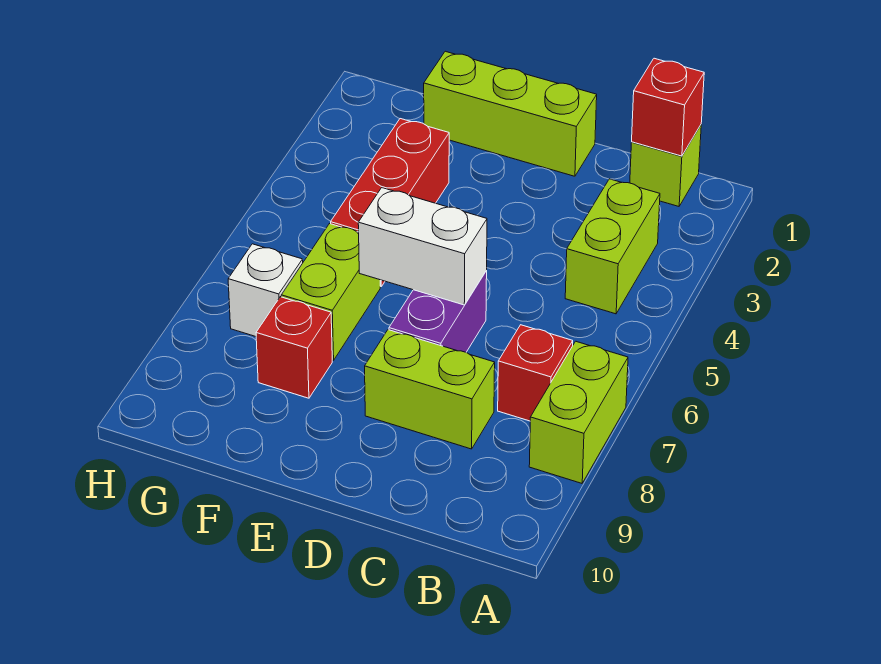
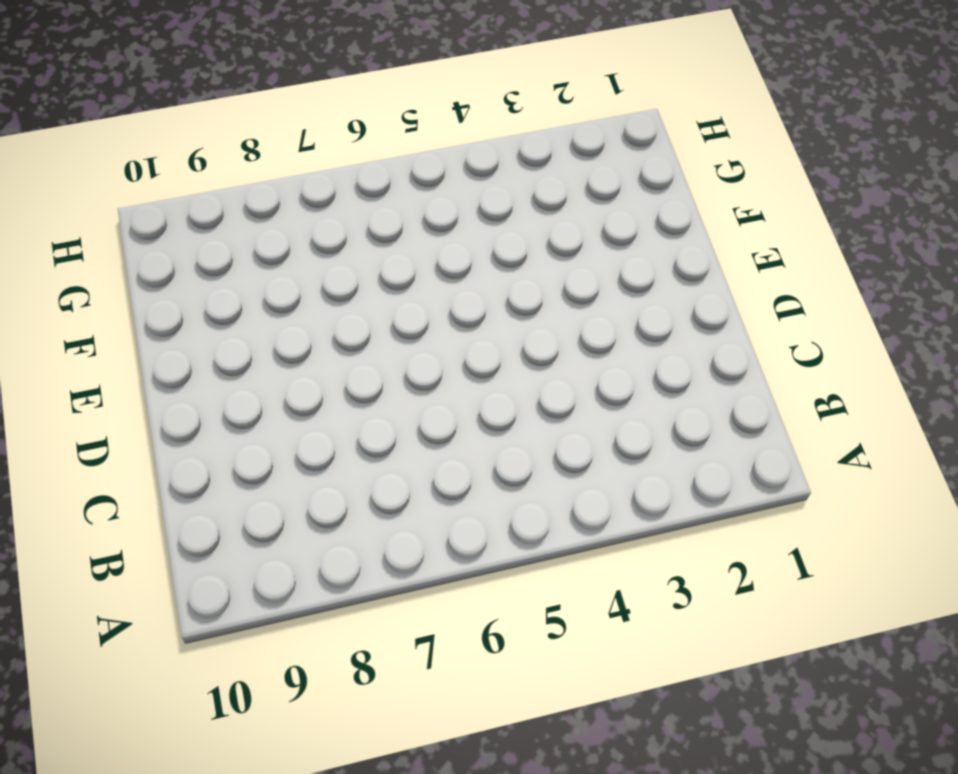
none -> lime 1x2 brick [529,341,628,483]
none -> lime 1x1 brick [630,125,701,206]
none -> lime 1x2 brick [565,179,660,314]

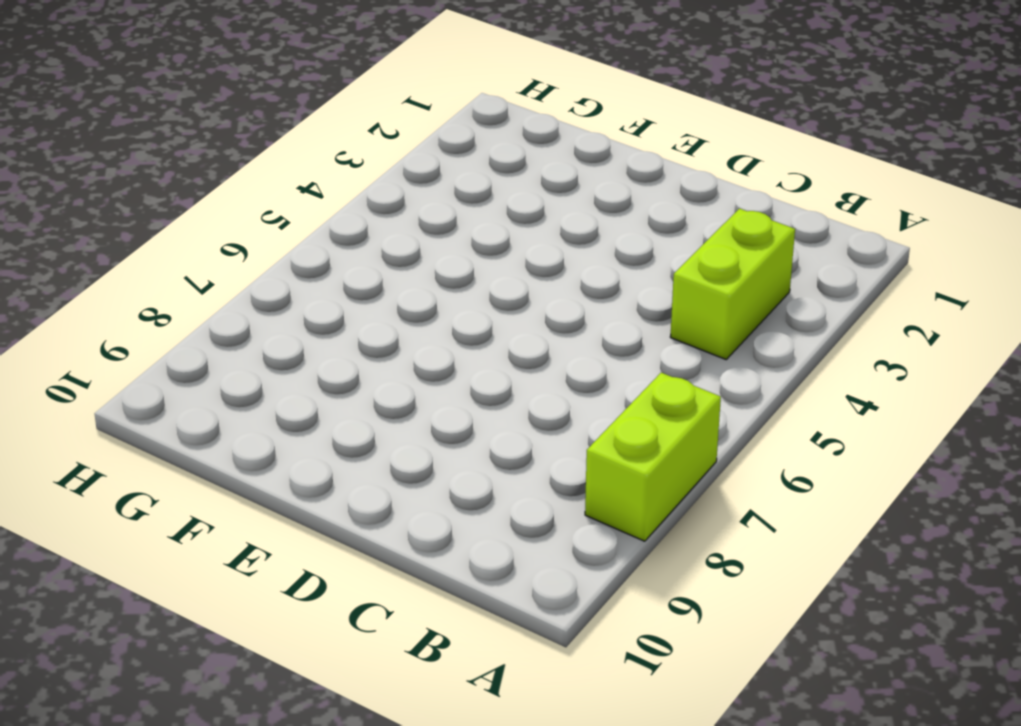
none -> lime 1x1 brick [630,125,701,206]
none -> red 1x1 brick [498,325,573,421]
none -> lime 1x2 brick [365,330,495,449]

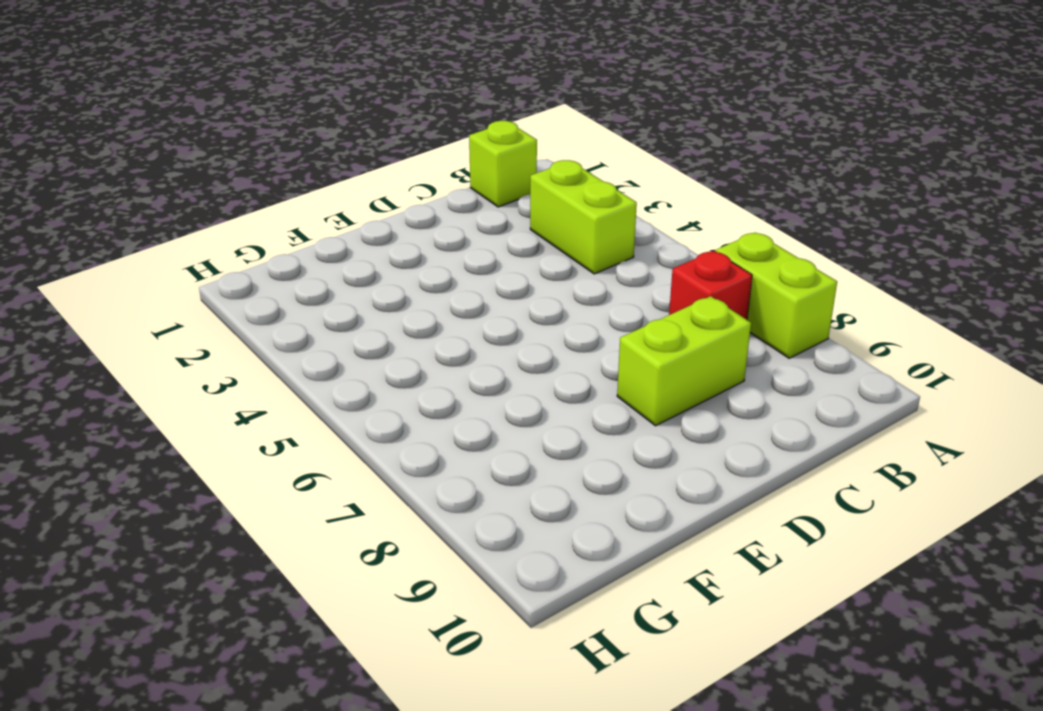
none -> lime 1x3 brick [424,51,597,176]
none -> purple 1x2 brick [389,271,487,352]
none -> red 1x3 brick [331,119,449,286]

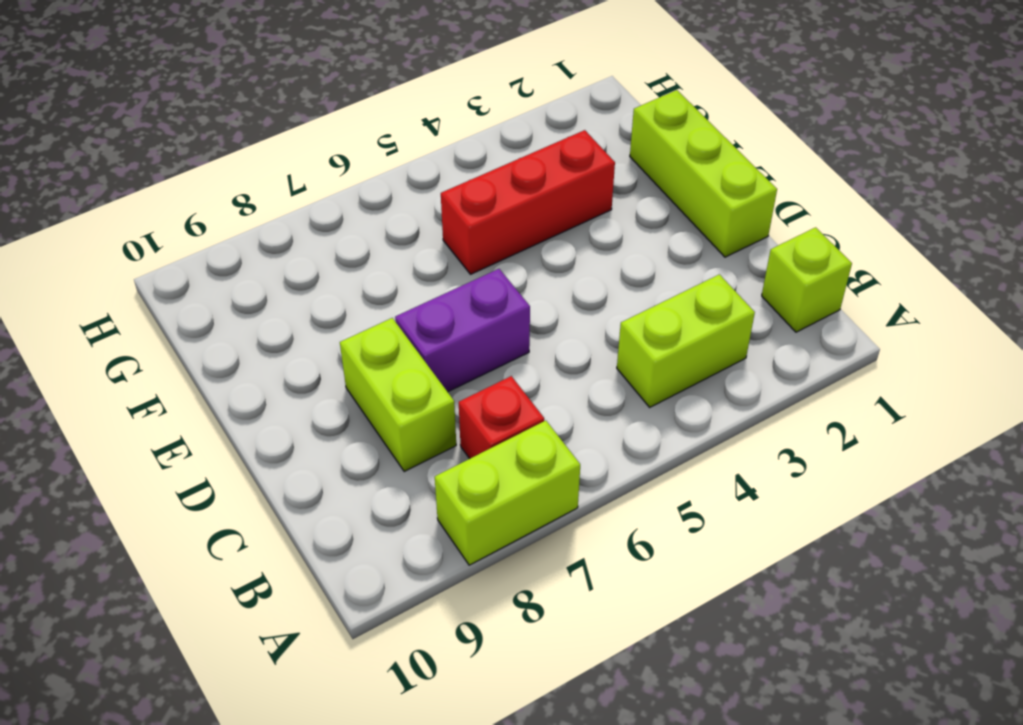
none -> lime 1x2 brick [281,224,380,360]
none -> red 1x1 brick [256,297,332,398]
none -> white 1x1 brick [228,244,303,336]

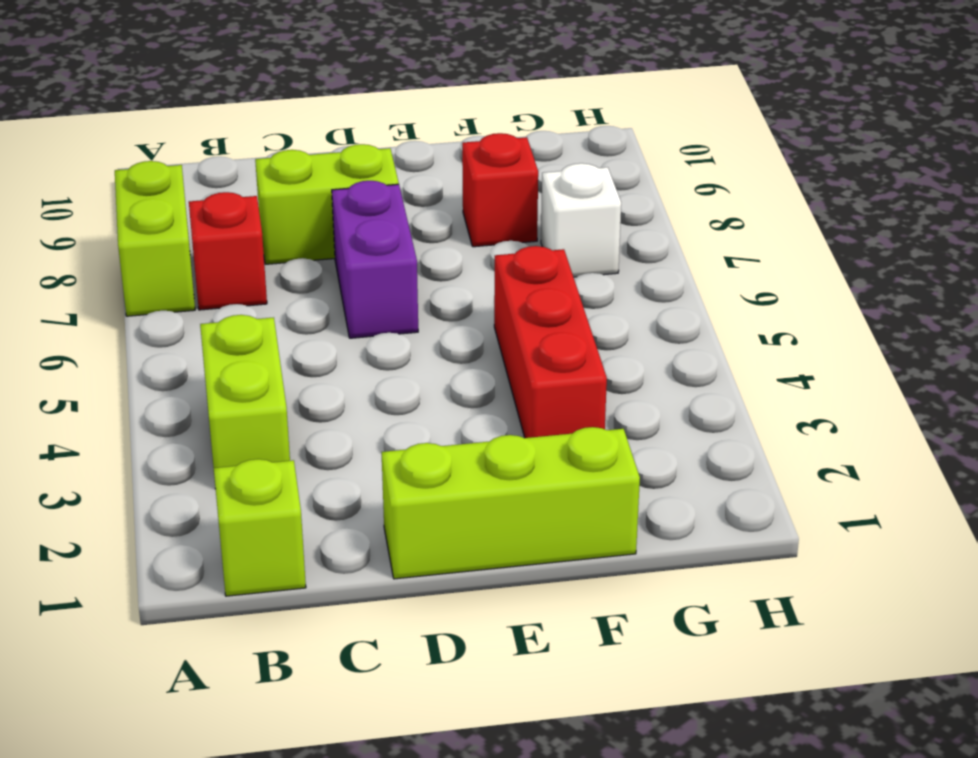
none -> lime 1x2 brick [281,224,380,360]
none -> red 1x1 brick [632,58,704,156]
none -> white 1x2 brick [358,188,487,305]

